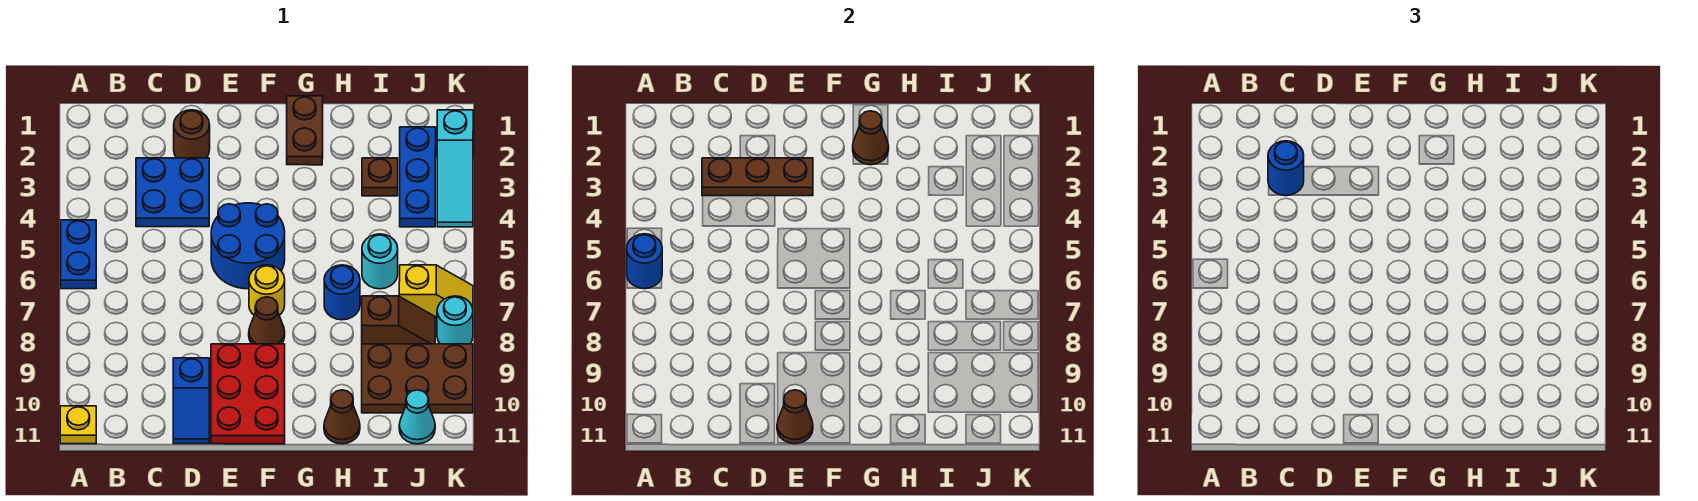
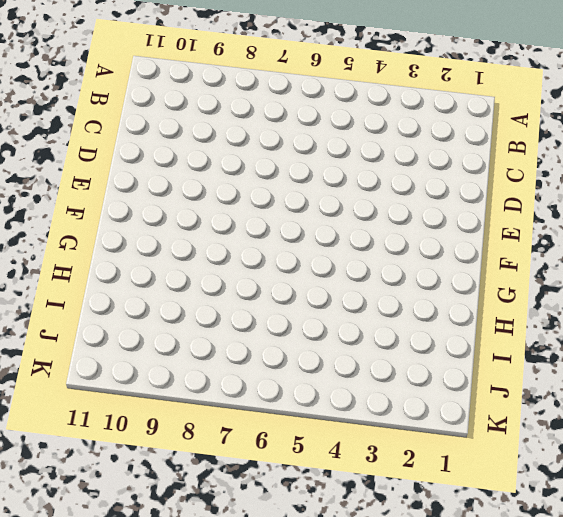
none -> blue 1x2 plate [61,220,96,289]
none -> yellow 1x1 plate [60,406,96,444]
none -> blue 2x2 plate [136,158,209,227]

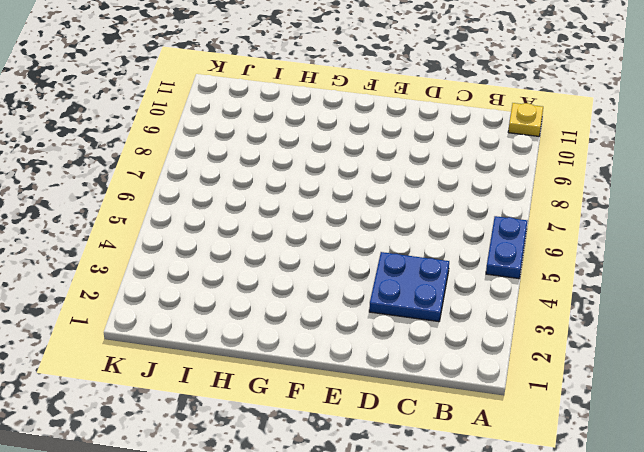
none -> brown 1x1 round brick [174,110,210,158]
none -> blue 1x2 slope [173,358,209,444]
none -> blue 2x2 round brick [211,203,285,289]

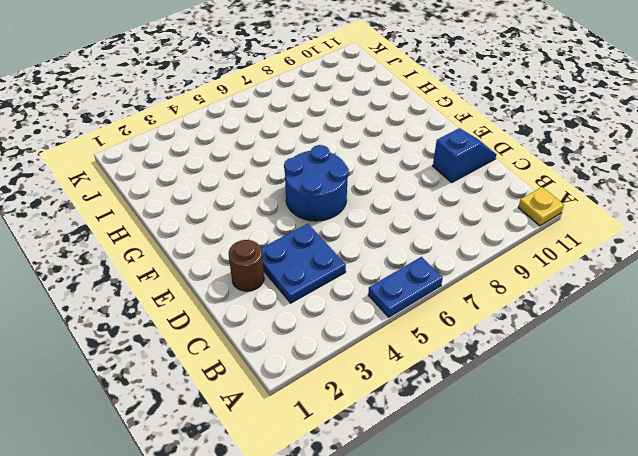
none -> red 2x3 plate [211,344,285,444]
none -> yellow 1x1 round brick [249,265,285,315]
none -> brown 1x1 cone [249,297,285,344]

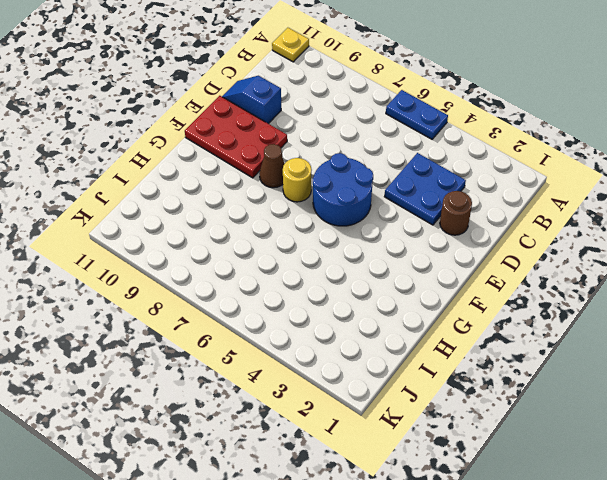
none -> brown 1x2 plate [287,96,323,165]
none -> blue 1x1 round brick [324,265,360,320]
none -> brown 1x1 cone [324,390,360,444]

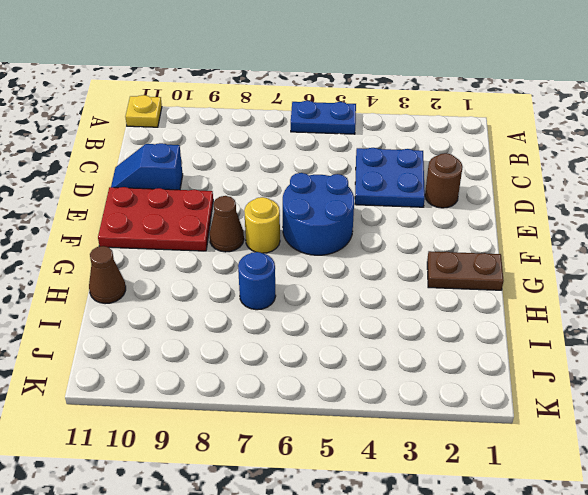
none -> brown 1x1 plate [362,158,398,196]
none -> cyan 1x1 round brick [362,234,398,289]
none -> brown 1x2 slope [362,296,435,344]

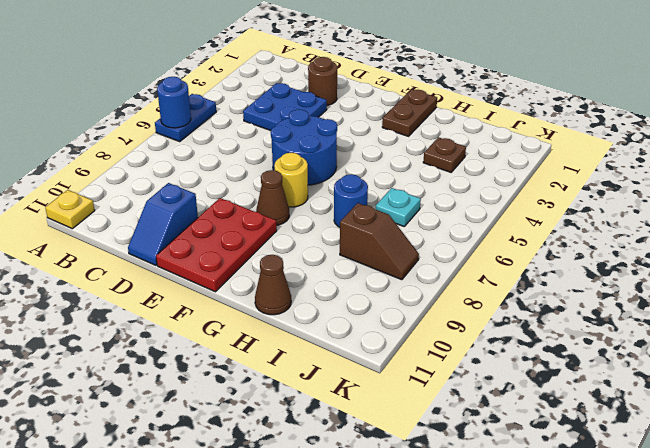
cyan 1x1 plate [376,188,421,226] -> cyan 1x1 round brick [362,234,398,289]
none -> brown 2x3 plate [362,344,473,413]
none -> blue 1x3 plate [400,127,436,227]
none -> yellow 1x2 slope [399,265,473,320]

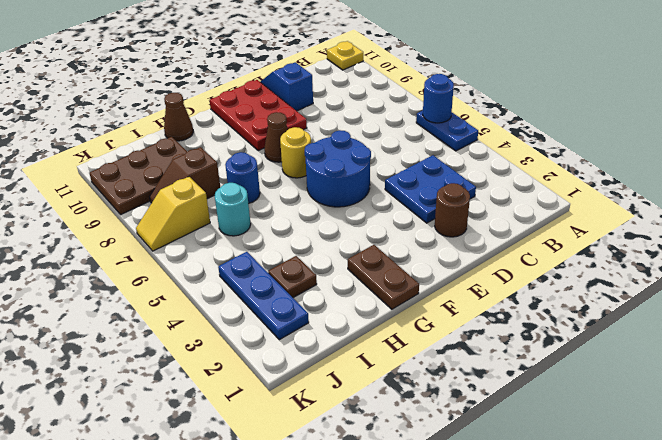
none -> cyan 1x1 cone [399,390,435,444]
none -> cyan 1x3 slope [437,110,473,227]
none -> cyan 1x1 round brick [437,296,473,344]

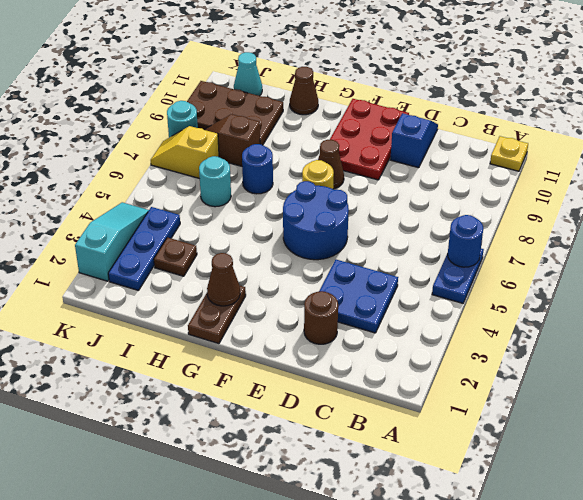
none -> brown 1x3 plate [702,158,813,196]
none -> brown 1x1 cone [777,390,813,444]
none -> blue 1x1 round brick [1268,141,1304,196]

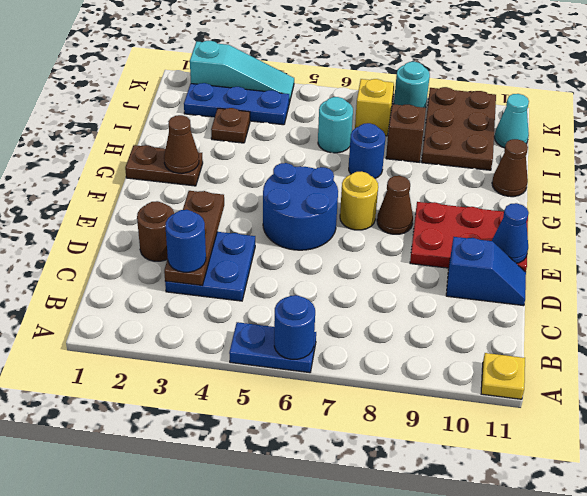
blue 1x1 cone [492,203,529,263] -> brown 1x1 cone [777,390,813,444]

